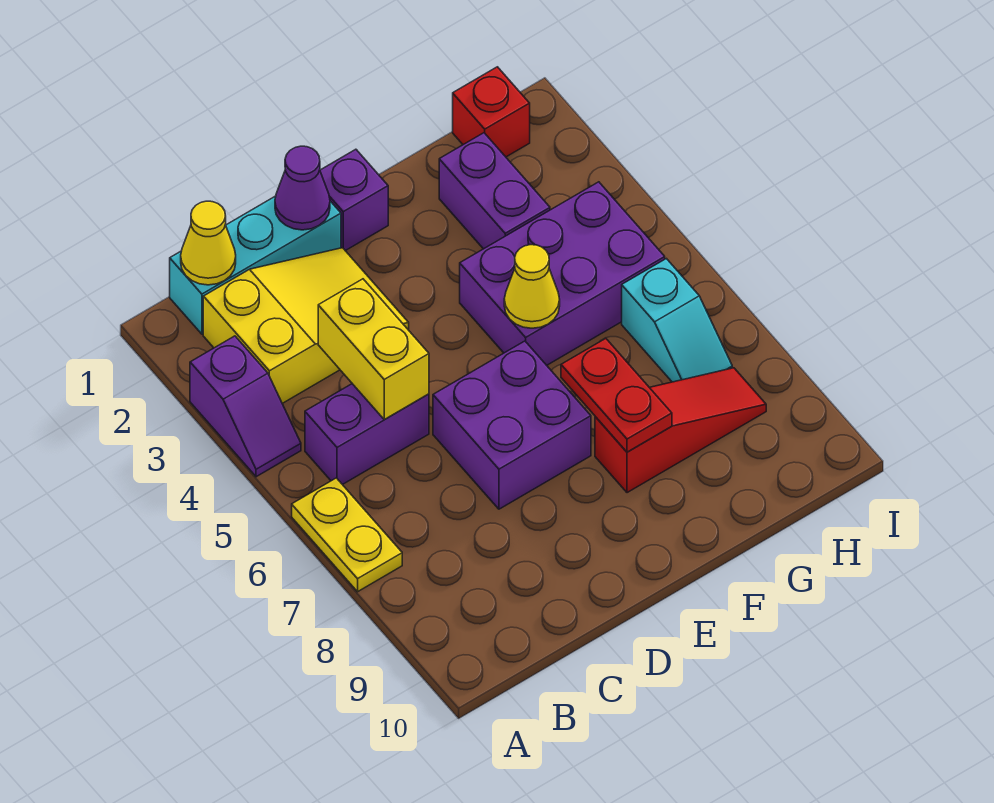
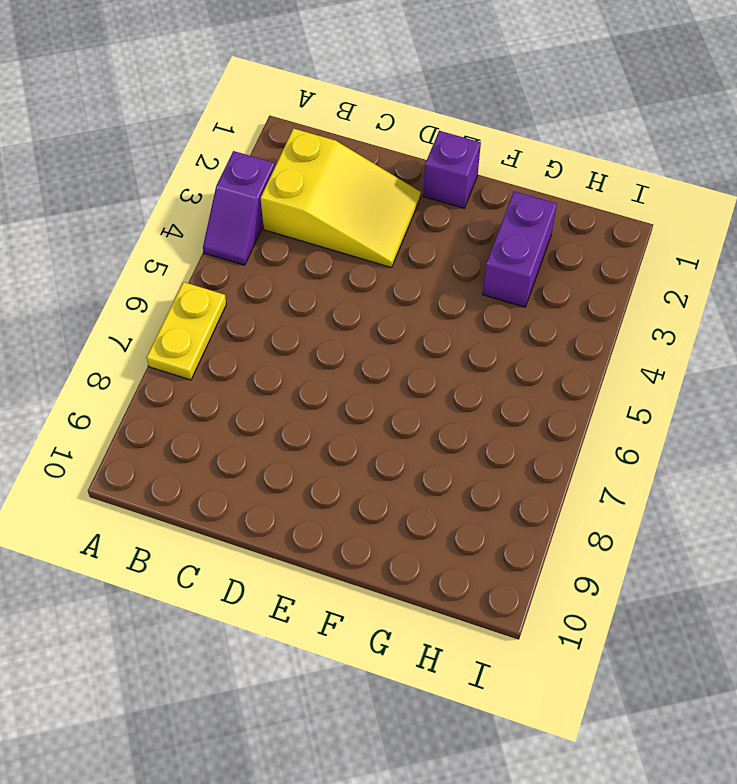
none -> cyan 1x3 brick [170,196,341,334]
none -> purple 1x2 brick [305,384,429,485]
none -> purple 2x2 brick [433,341,591,509]

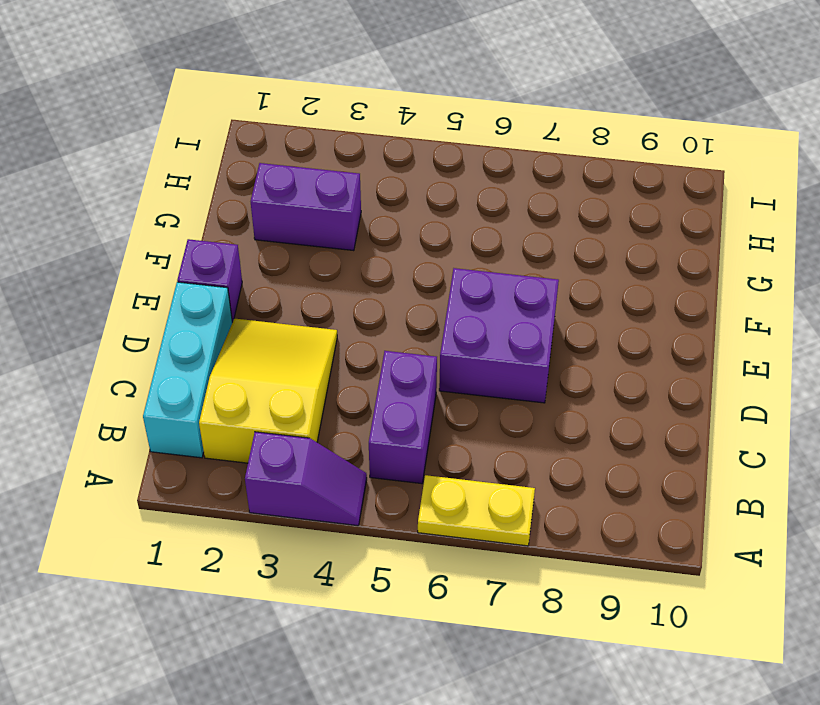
none -> purple 2x3 brick [460,182,665,365]
none -> red 1x3 slope [595,368,766,493]
none -> red 1x1 brick [453,67,530,157]

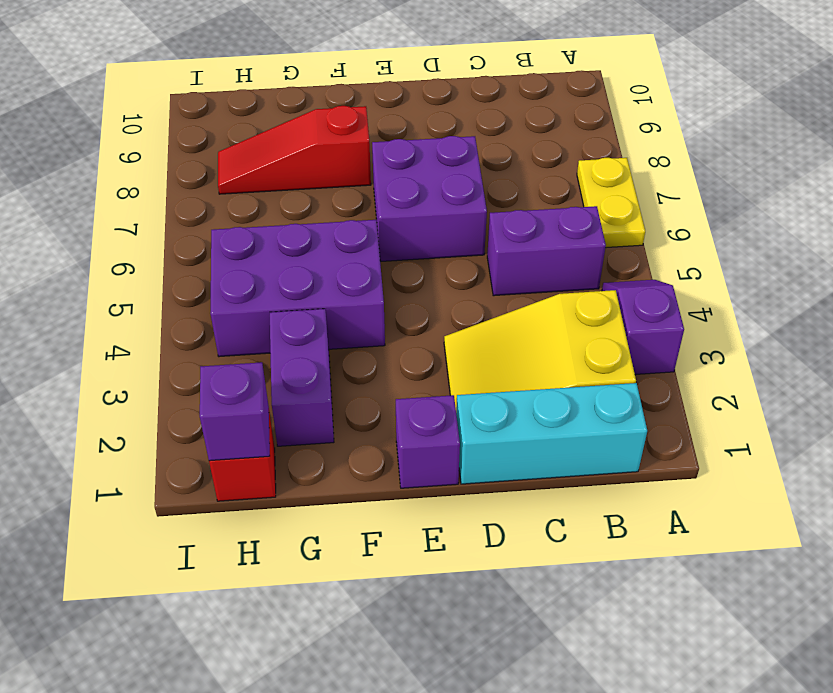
purple 1x1 brick [200,362,270,461] -> none
none -> cyan 1x2 slope [622,259,732,382]
none -> yellow 1x1 cone [181,201,236,285]
none -> yellow 1x2 brick [318,279,429,420]

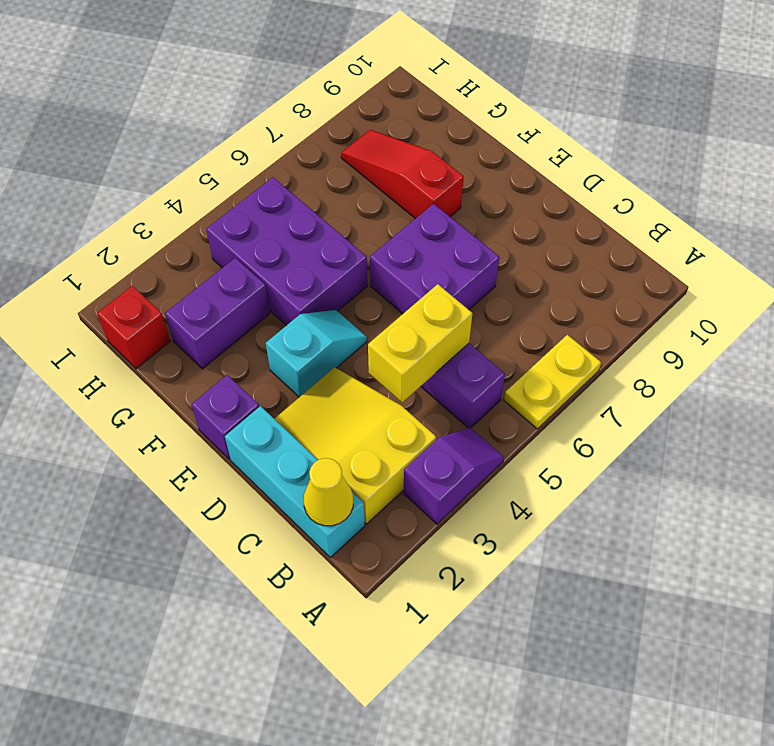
cyan 1x2 slope [266,310,367,397] -> cyan 1x2 slope moved to [622,259,732,382]
none -> purple 1x1 cone [275,146,330,230]
none -> yellow 1x1 cone [504,245,560,328]
none -> red 1x2 plate [561,338,672,452]

